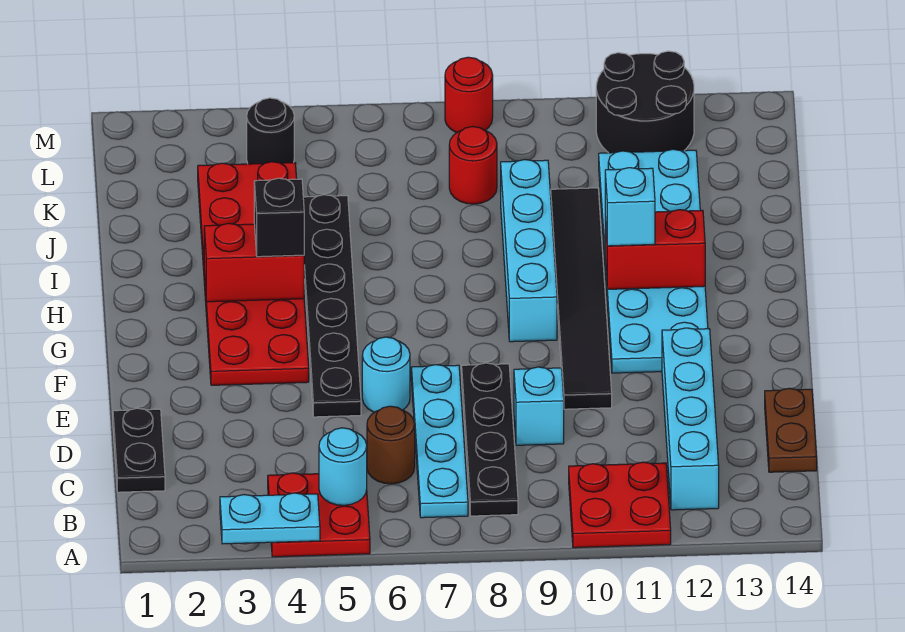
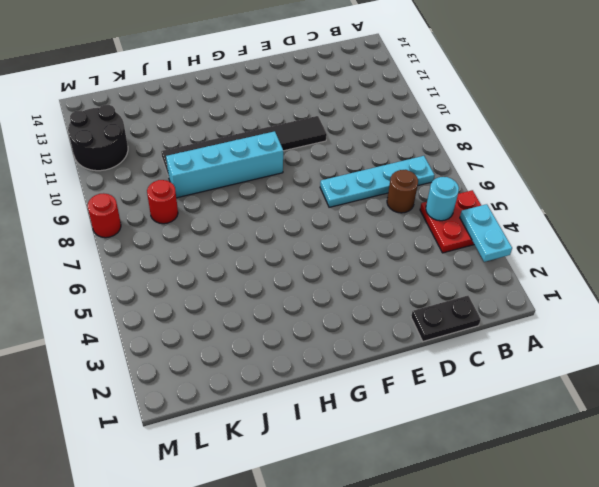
none -> red 2x2 plate [569,462,671,548]
none -> black 1x4 plate [462,363,518,516]
none -> cyan 1x4 brick [662,328,719,510]

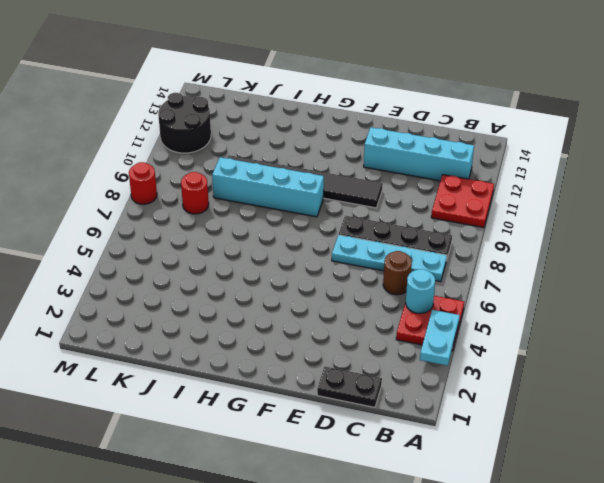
none -> brown 1x2 plate [765,388,817,472]
none -> cyan 1x1 brick [514,367,564,445]
none -> black 1x6 plate [303,195,361,417]

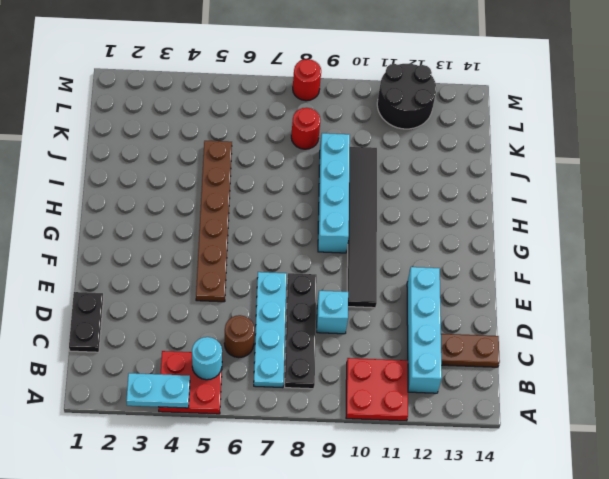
brown 1x2 plate [441,334,500,367] -> brown 1x2 plate turned to [765,388,817,472]
brown 1x6 plate [196,141,232,302] -> black 1x6 plate [303,195,361,417]
none -> cyan 1x1 round brick [362,337,410,412]
none -> red 2x6 plate [198,162,309,385]
none -> cyan 2x6 plate [599,149,708,373]

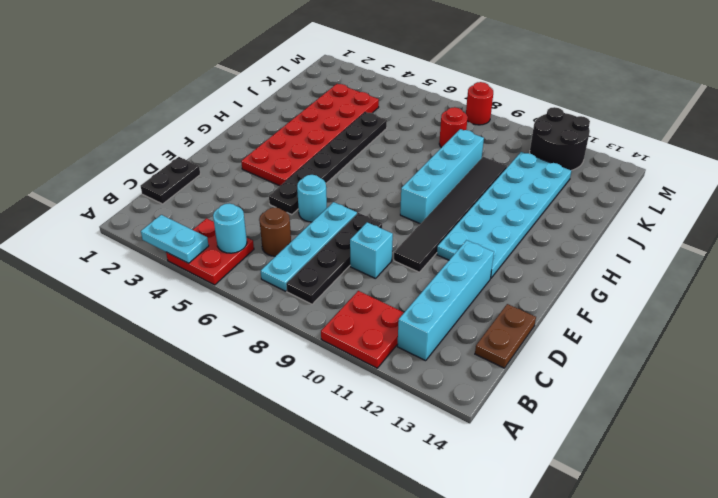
none -> black 1x1 round brick [247,98,294,164]
none -> red 1x2 brick [204,223,304,302]
none -> red 1x2 brick [605,210,705,289]

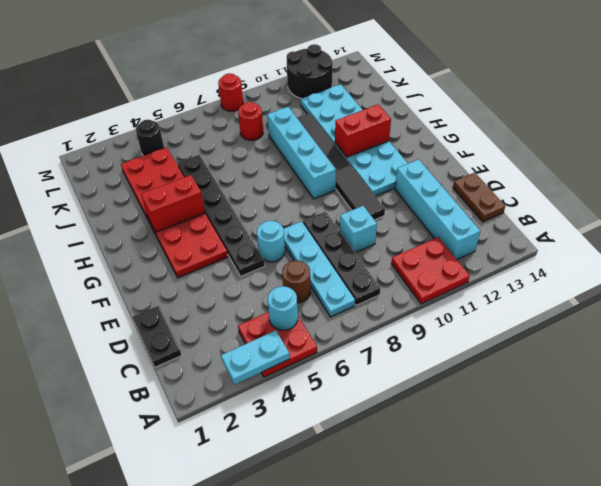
none -> black 1x1 brick [254,178,304,257]
none -> cyan 1x1 brick [605,168,655,246]

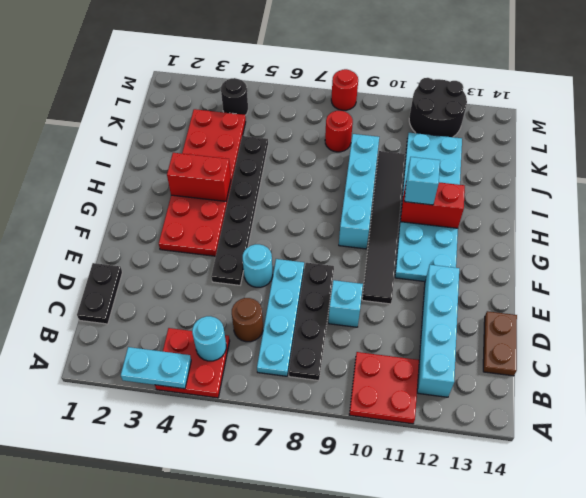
none -> black 1x1 brick [254,178,304,257]

